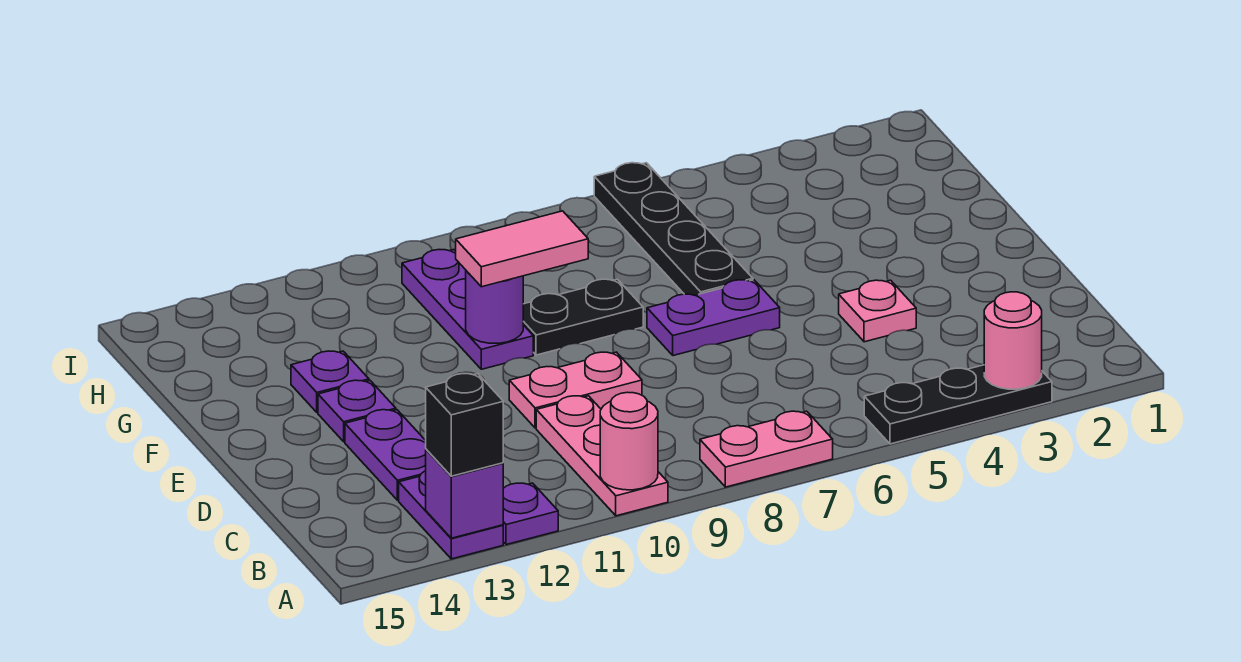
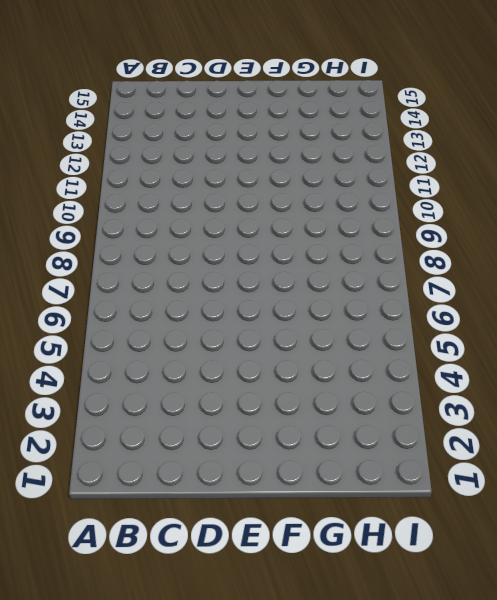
none -> black 1x3 plate [864,365,1052,444]
none -> pink 1x2 plate [700,411,833,487]
none -> pink 1x3 plate [536,396,668,516]

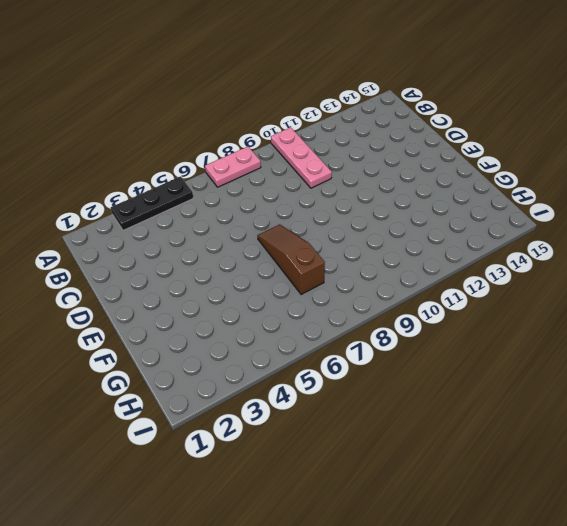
brown 1x3 slope [257,224,325,295] -> purple 1x2 plate [647,280,780,356]
none -> purple 1x1 plate [503,483,558,545]
none -> purple 1x2 plate [399,471,503,559]
none -> purple 1x2 plate [345,410,426,500]

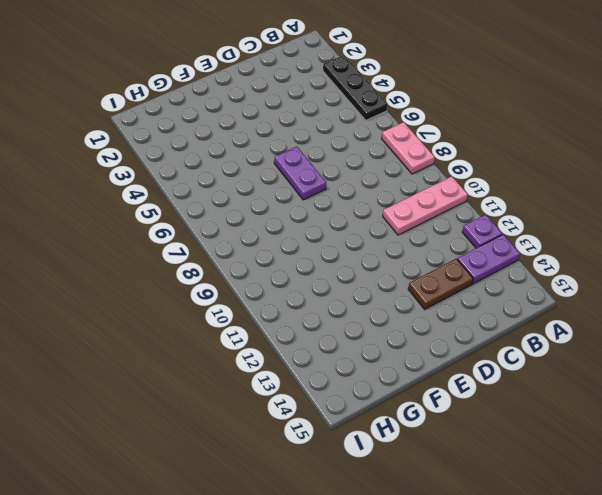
brown 1x2 plate [408,259,473,309] -> purple 1x2 plate [345,410,426,500]
none -> pink 1x1 plate [839,280,916,342]
none -> pink 1x2 plate [509,352,642,428]
none -> purple 1x1 plate [318,380,396,442]

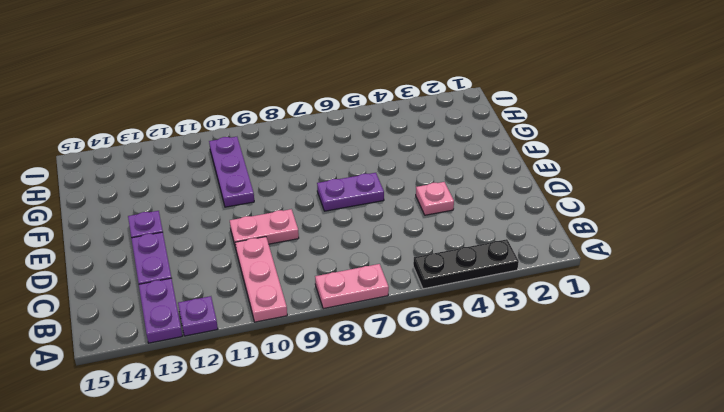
none -> black 1x4 plate [594,163,753,295]
none -> black 1x2 plate [523,279,643,355]
none -> purple 1x1 plate [291,351,369,412]

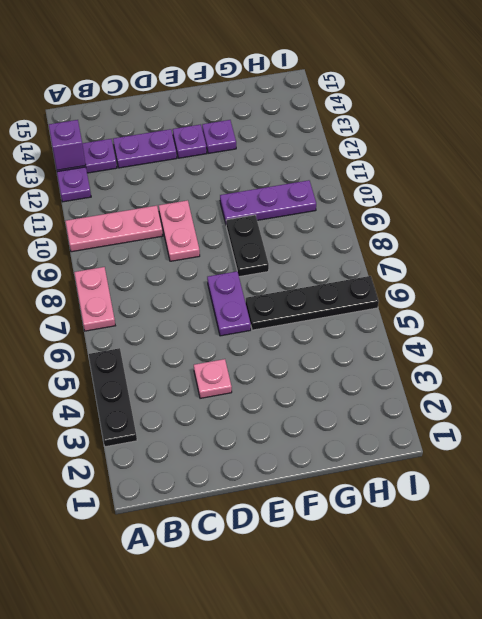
none -> pink 1x1 round brick [984,292,1042,389]
none -> pink 1x1 round brick [600,392,658,490]
none -> purple 1x1 round brick [466,271,523,343]

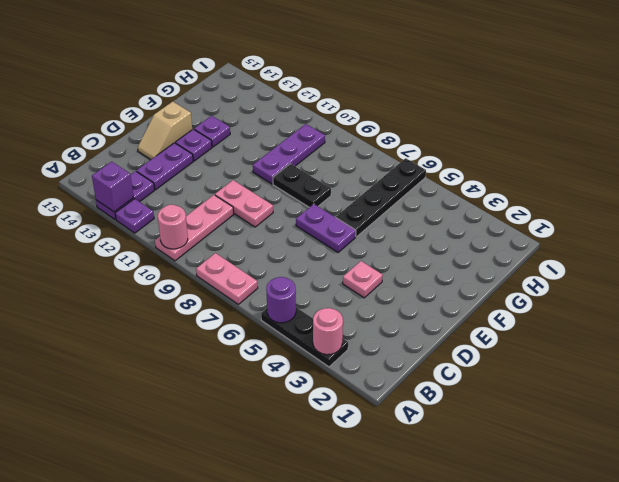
purple 1x1 round brick [266,277,296,323] -> purple 1x1 round brick moved to [466,271,523,343]
tan 1x2 slope [138,102,192,160] -> none
none -> black 1x1 brick [426,374,503,476]
none -> pink 1x2 tile [456,211,588,287]

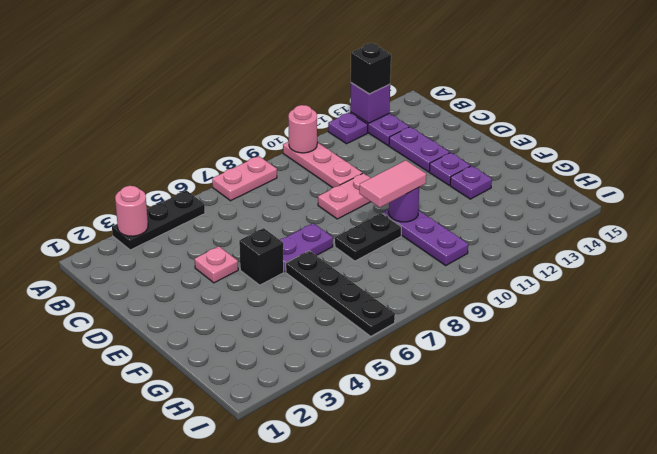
black 1x1 brick [239,228,284,285] -> none

